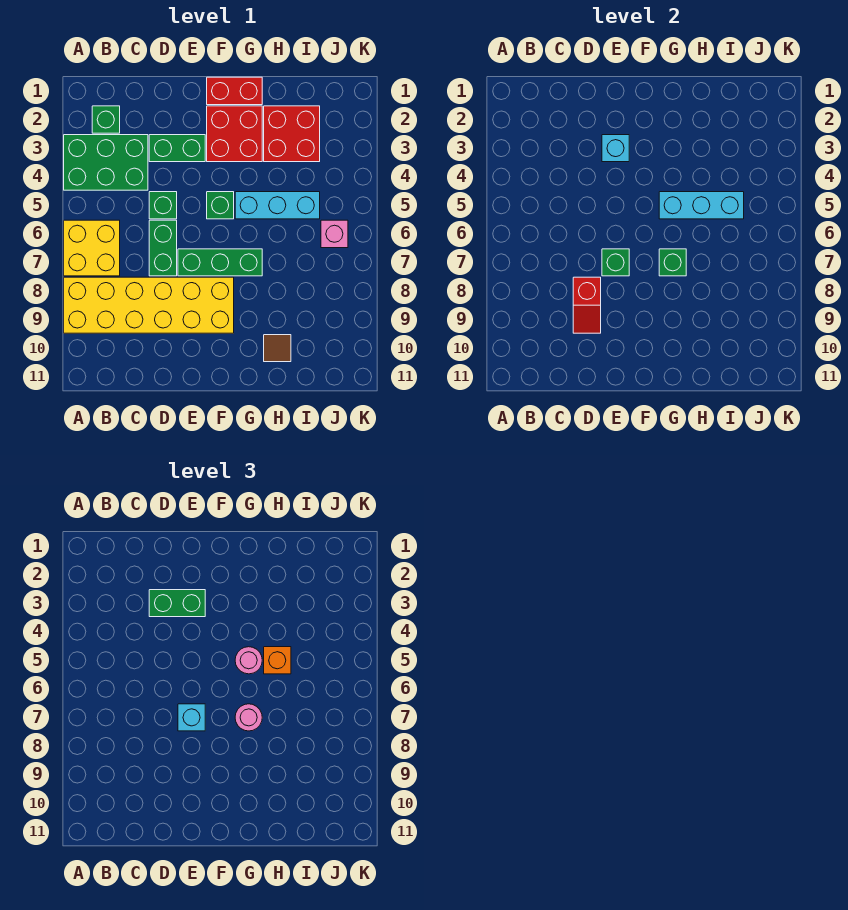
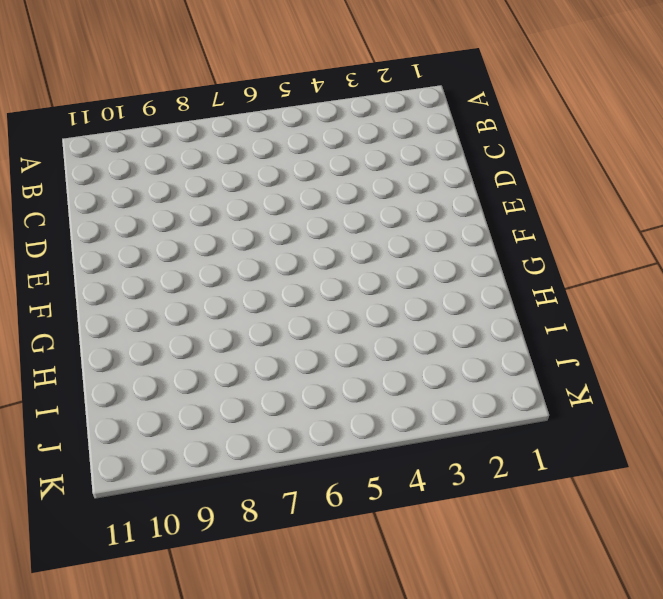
none -> green 2x3 brick [64,135,148,190]
none -> yellow 2x2 brick [64,220,120,276]
none -> yellow 2x6 brick [64,277,234,333]

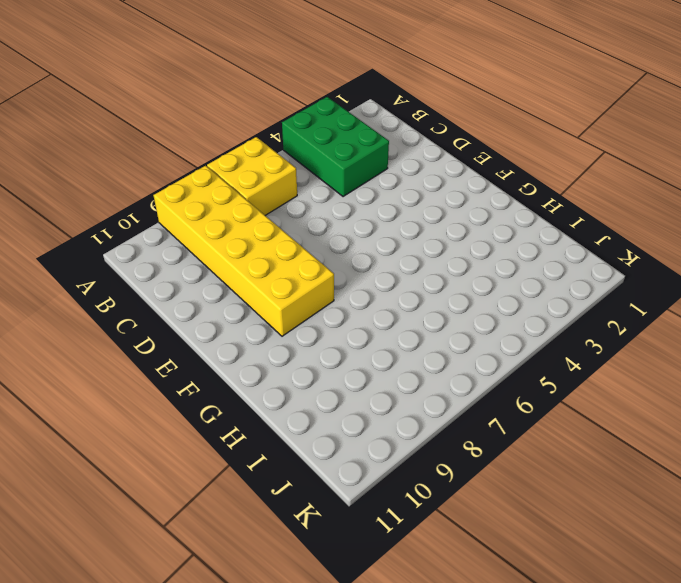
none -> green 1x1 brick [92,106,120,133]
none -> green 1x2 brick [149,135,205,162]
none -> green 1x1 brick [149,192,177,219]

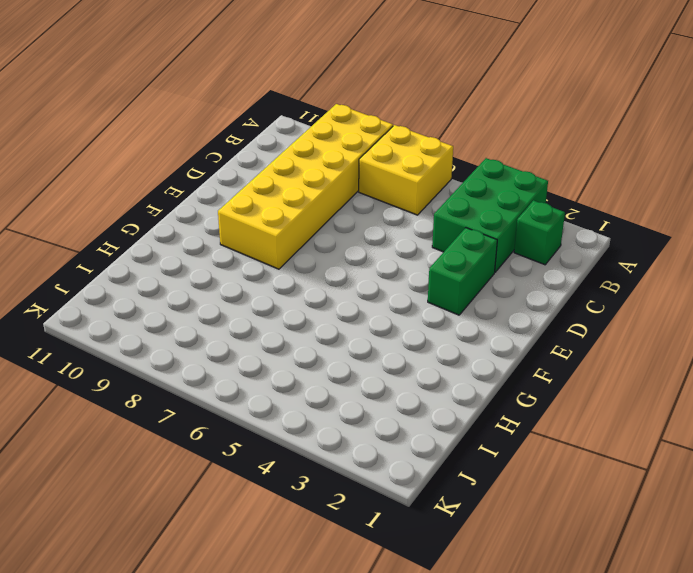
none -> green 1x1 brick [149,192,177,219]
none -> green 1x2 brick [149,220,177,276]
none -> green 1x3 brick [178,249,262,276]

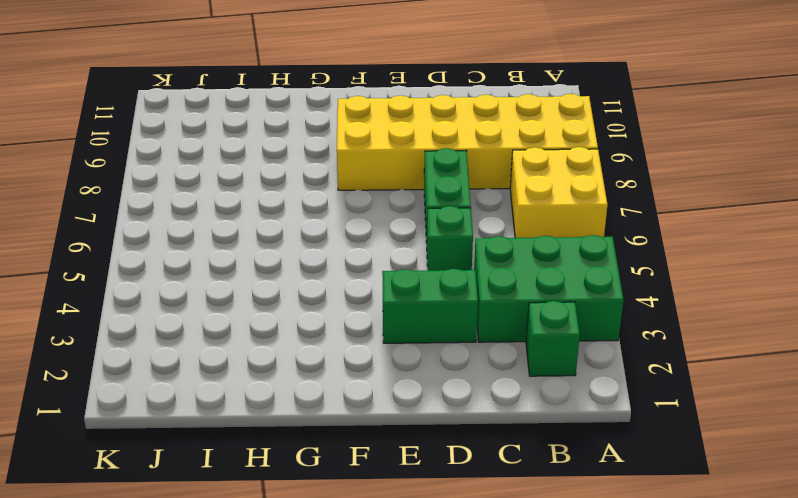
none -> green 1x3 brick [178,249,262,276]
none -> red 1x2 brick [207,77,262,105]
none -> red 2x2 brick [207,106,262,162]

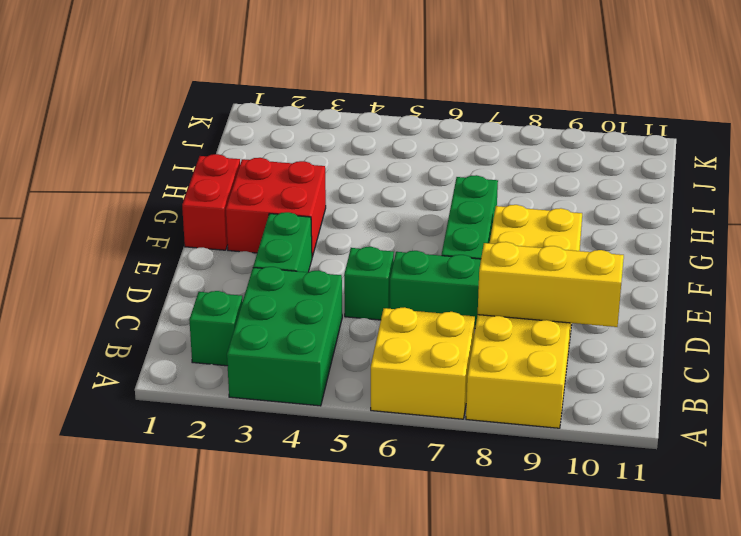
yellow 1x3 brick [478,242,624,327] -> none
none -> green 1x1 brick [207,192,234,219]
none -> cyan 1x3 brick [235,192,320,219]
none -> red 2x2 brick [264,106,320,162]

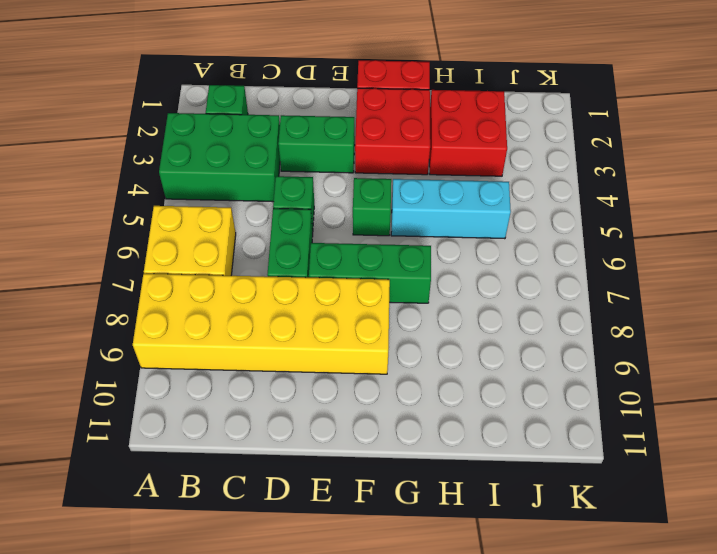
none -> brown 1x1 tile [264,335,291,362]
none -> pink 1x1 brick [321,220,348,248]
none -> red 1x2 slope [573,277,601,333]

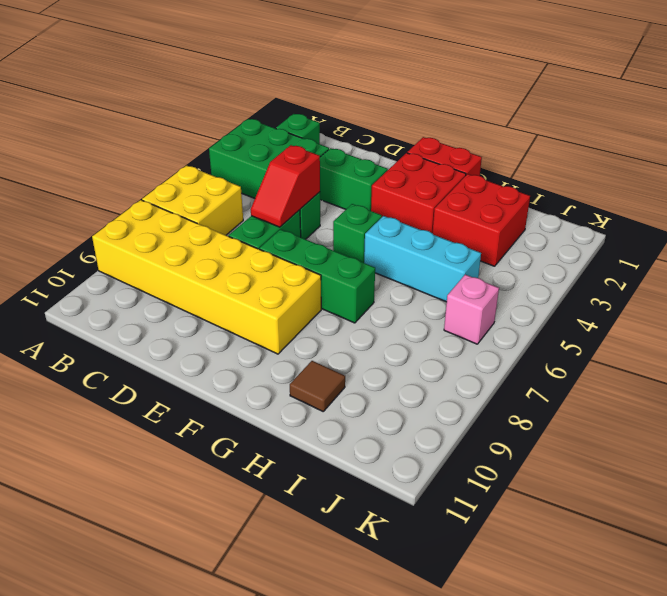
red 1x2 slope [251,145,320,227] -> red 1x2 slope moved to [573,277,601,333]
none -> cyan 1x1 brick [602,135,629,162]
none -> green 1x1 brick [602,249,629,276]
none -> cyan 1x3 brick [659,192,744,219]

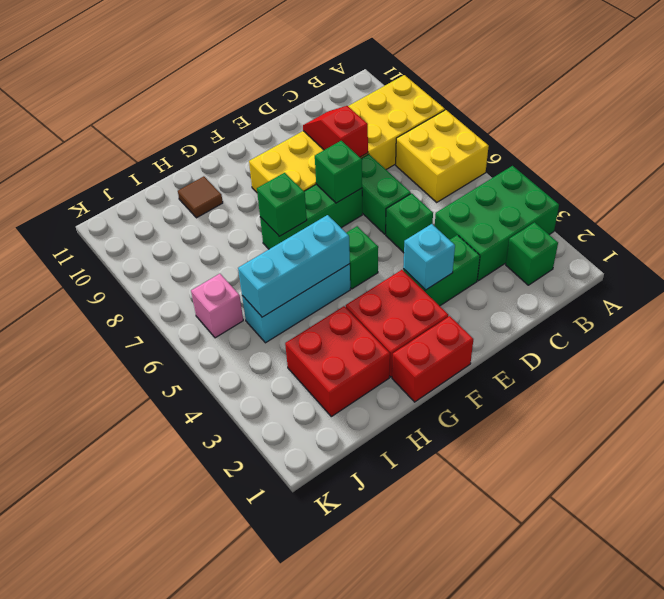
none -> green 1x2 brick [149,590,205,617]
none -> cyan 1x1 brick [178,704,205,731]
none -> pink 1x1 round brick [235,647,262,674]

